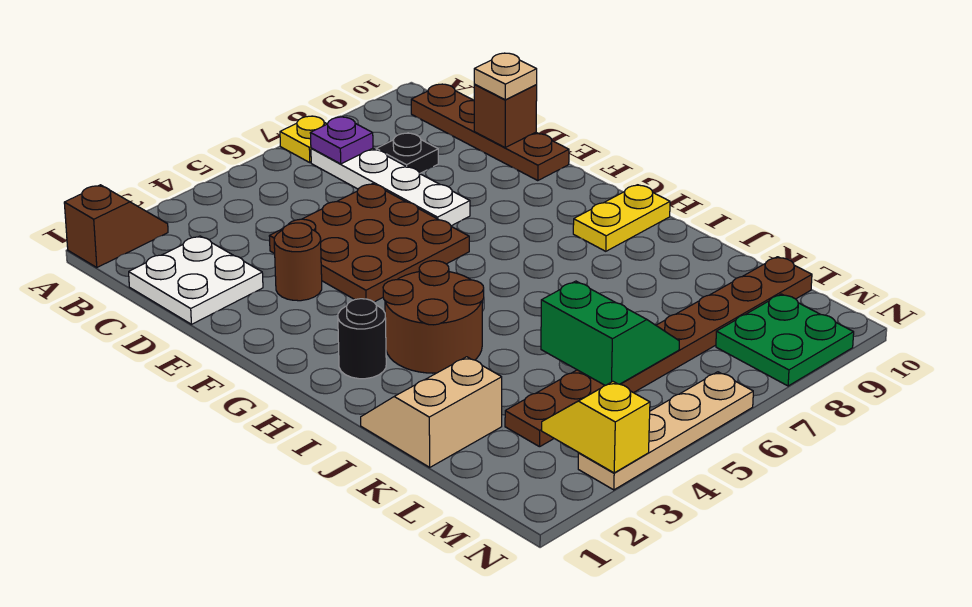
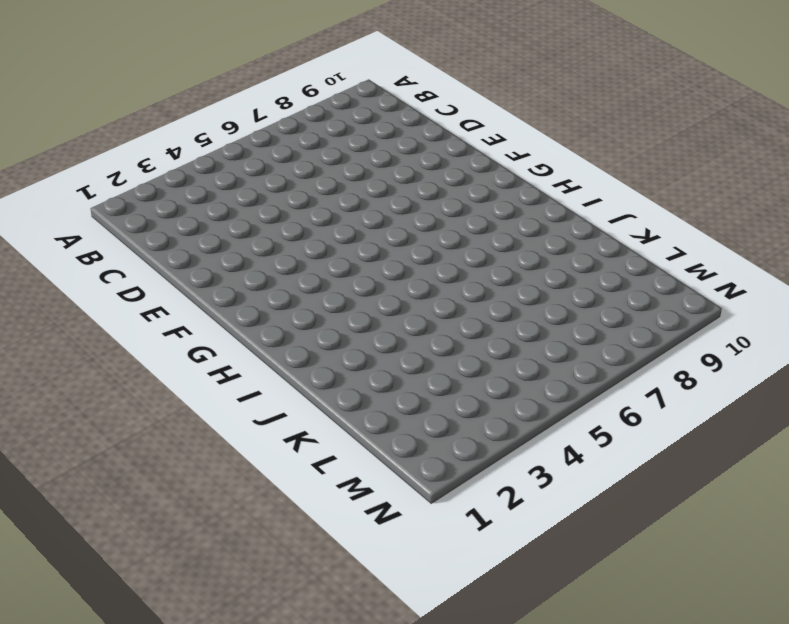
none -> brown 1x2 slope [64,185,168,268]
none -> yellow 1x1 plate [280,116,327,163]
none -> white 1x4 plate [311,148,470,226]

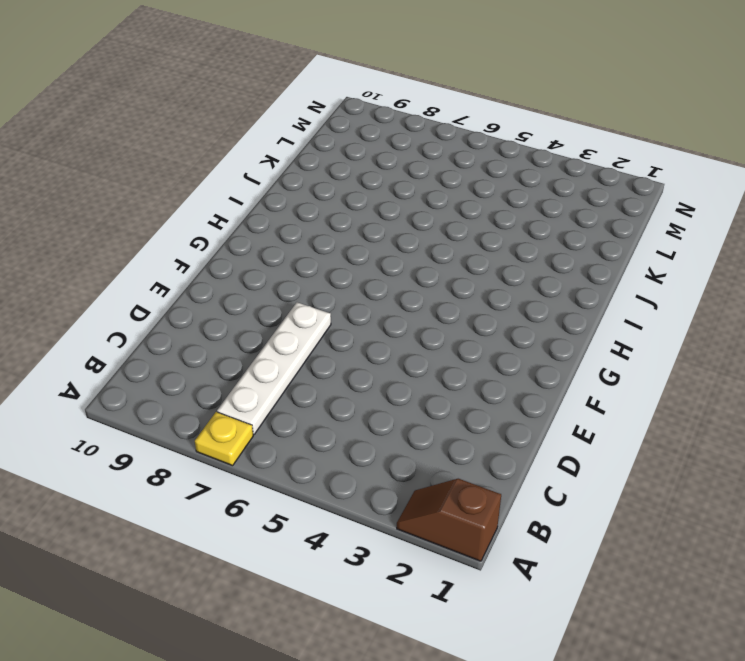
none -> brown 1x4 plate [411,84,569,181]
none -> white 2x2 plate [129,236,263,324]
none -> black 1x1 plate [376,133,438,173]

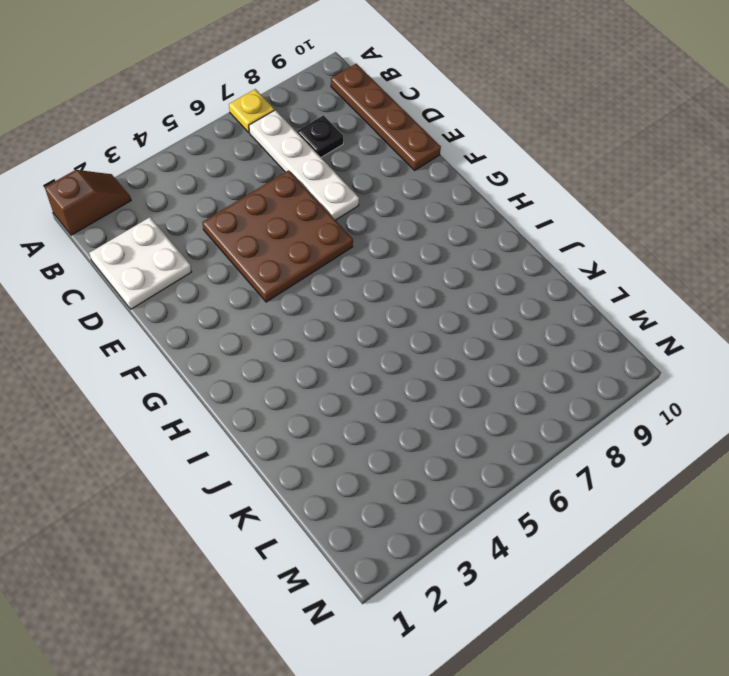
none -> brown 1x1 round brick [274,223,322,301]
none -> black 1x1 round brick [338,299,386,379]
none -> brown 2x2 round brick [383,261,484,373]

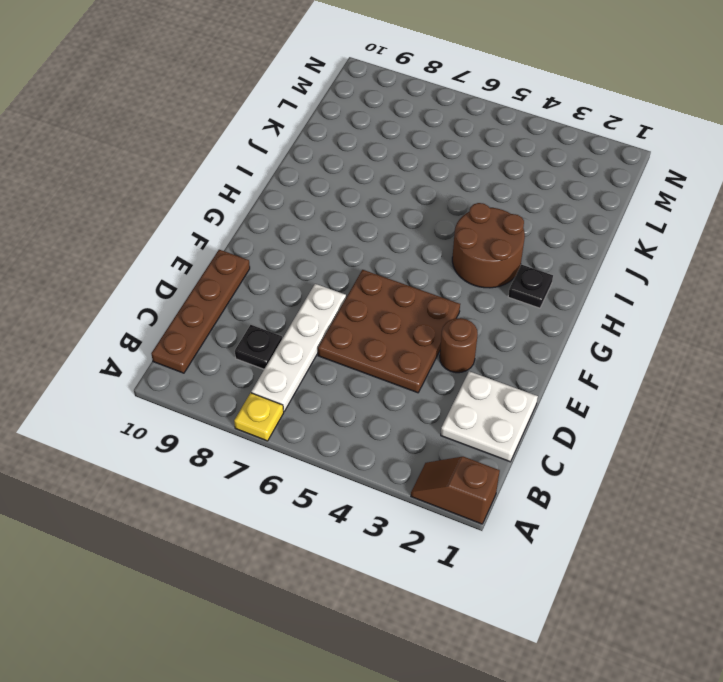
black 1x1 plate [508,265,553,308] -> black 1x1 round brick [338,299,386,379]
none -> yellow 1x2 plate [573,185,670,251]
none -> tan 2x2 slope [361,357,502,467]
none -> brown 1x8 plate [505,257,812,447]

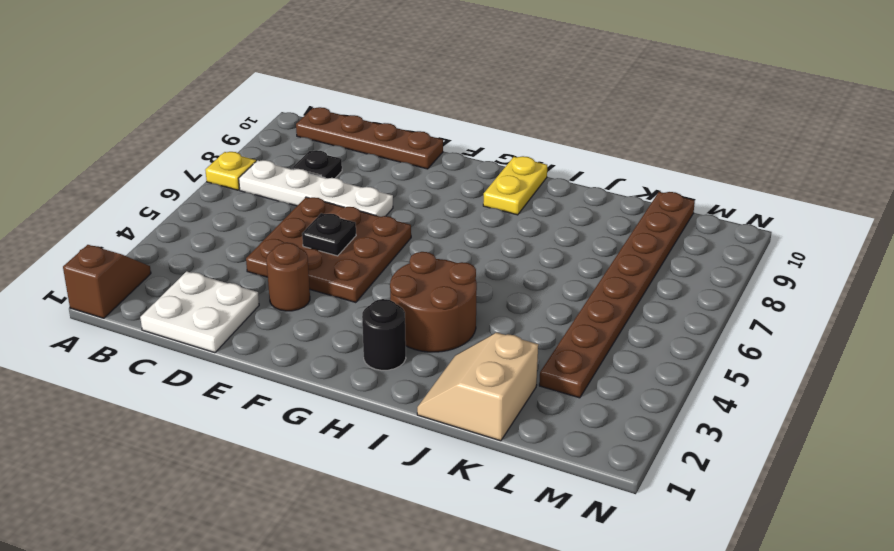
black 1x1 plate [302,213,356,256] -> none
none -> green 2x2 plate [716,294,854,386]
none -> tan 1x4 plate [578,372,753,490]
none -> purple 1x1 plate [310,117,373,164]

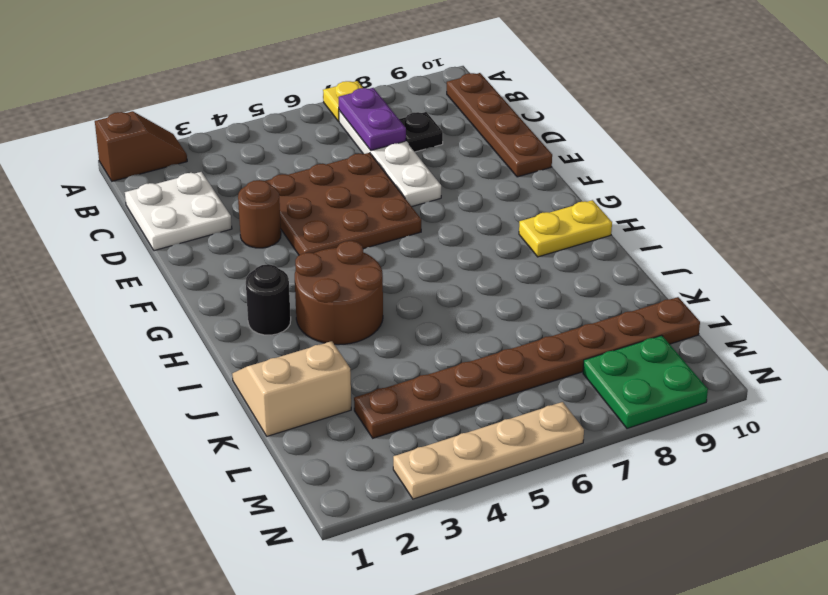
purple 1x2 plate [339,88,406,150] -> purple 1x1 plate [310,117,373,164]
none -> brown 1x1 brick [474,85,537,147]
none -> green 2x2 slope [541,281,679,385]
none -> yellow 1x2 slope [542,382,650,473]

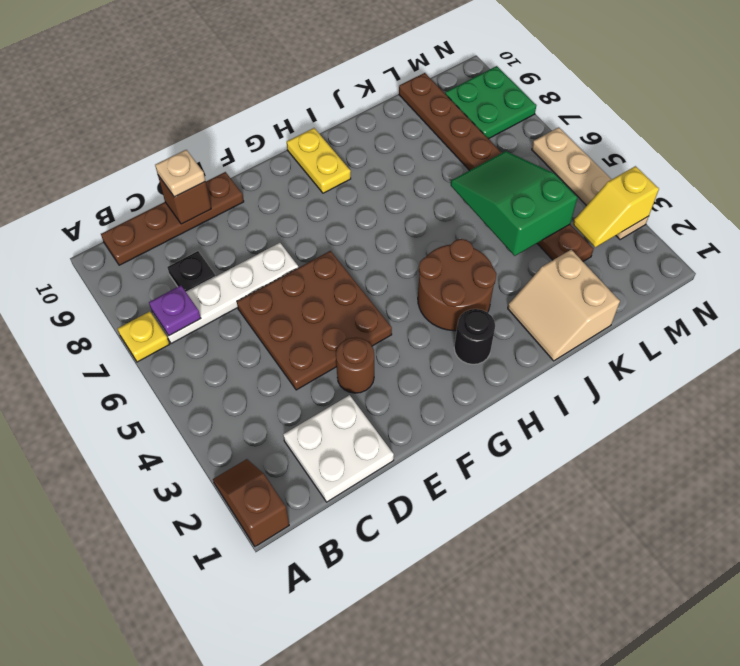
green 2x3 slope [451,151,577,256] -> green 2x2 slope [541,281,679,385]

